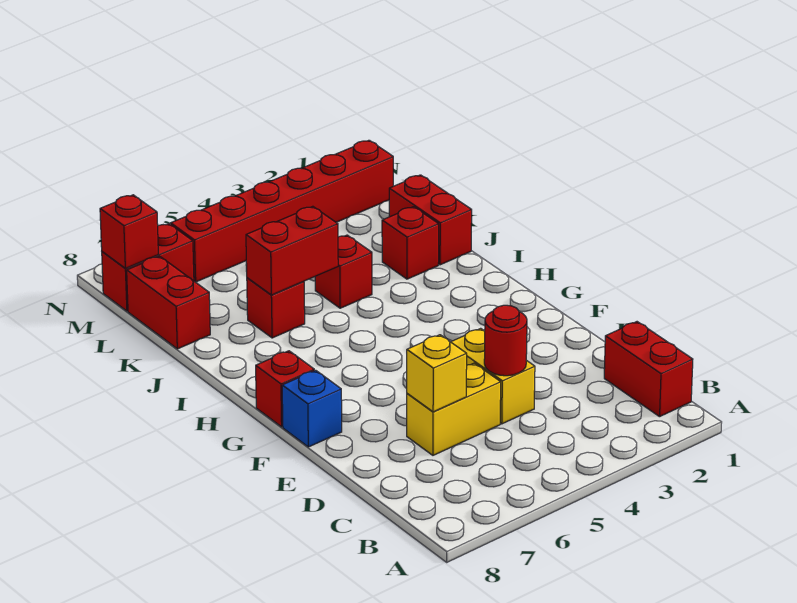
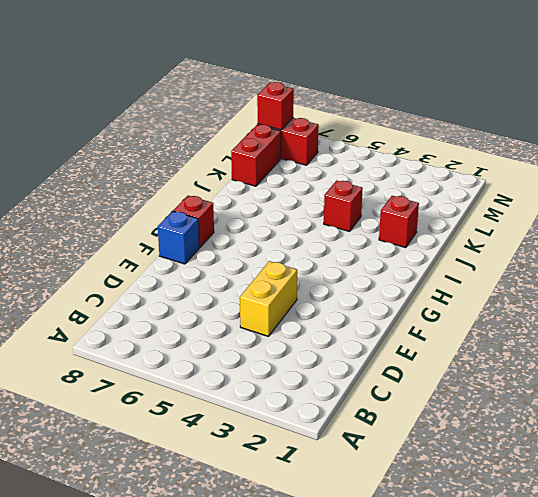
none -> red 1x2 brick [604,322,693,417]
none -> yellow 1x2 brick [407,363,501,455]
none -> red 1x2 brick [389,175,472,265]

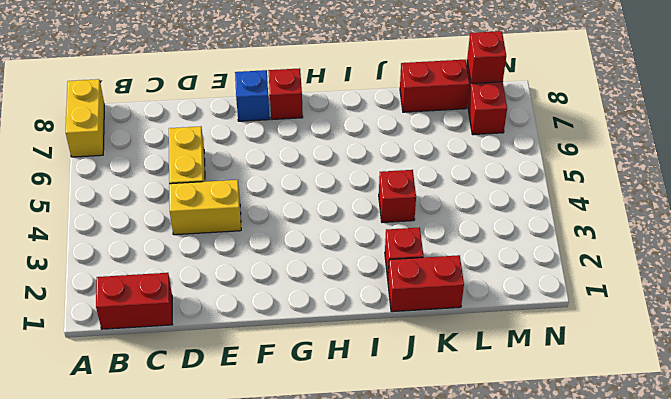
yellow 1x2 brick [66,79,104,157] -> none
none -> red 1x1 brick [247,278,305,338]
none -> red 1x6 brick [171,140,393,282]
none -> red 1x1 round brick [484,305,527,376]

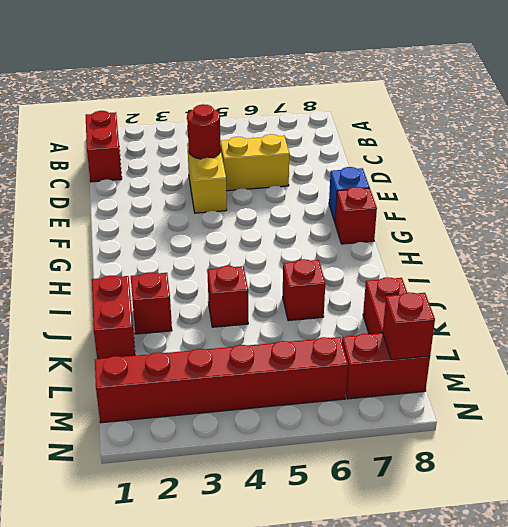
none -> yellow 1x1 brick [407,335,467,412]
none -> red 1x2 brick [246,206,338,295]

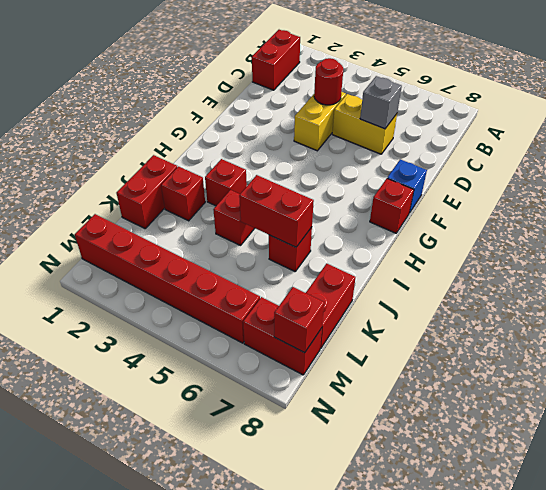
grey 1x1 brick [360,76,402,129] -> yellow 1x1 brick [407,335,467,412]
red 1x1 brick [205,159,247,206] -> none

